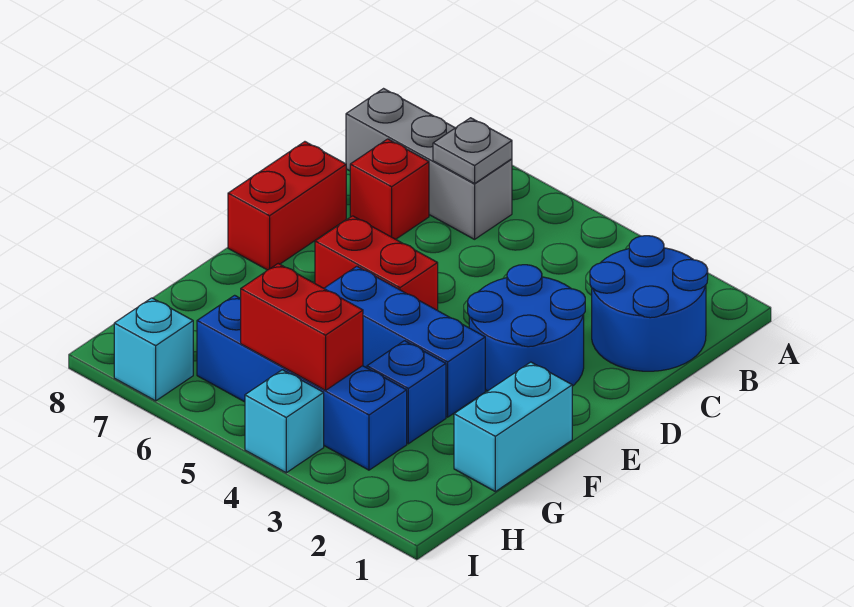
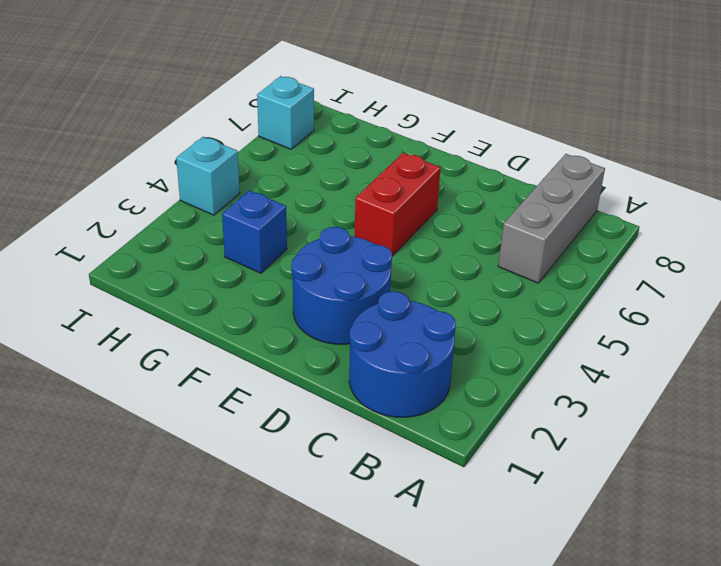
none -> red 1x1 brick [350,139,429,239]
none -> red 1x2 brick [228,142,346,270]
none -> cyan 1x2 brick [454,362,572,492]

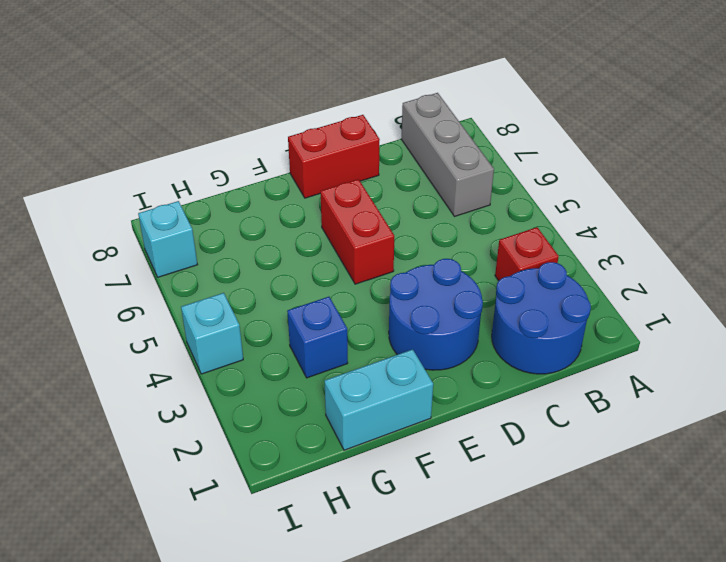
red 1x1 brick [495,227,559,281] -> red 1x1 brick moved to [350,139,429,239]
none -> blue 1x3 brick [324,266,485,417]
none -> blue 1x4 brick [197,295,407,470]
none -> grey 1x1 plate [433,118,512,184]

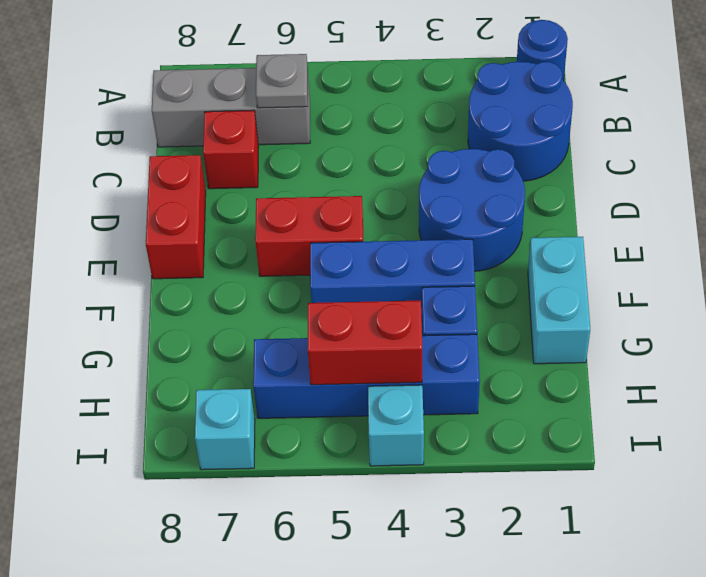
blue 1x1 round brick [517,20,568,81] -> none

